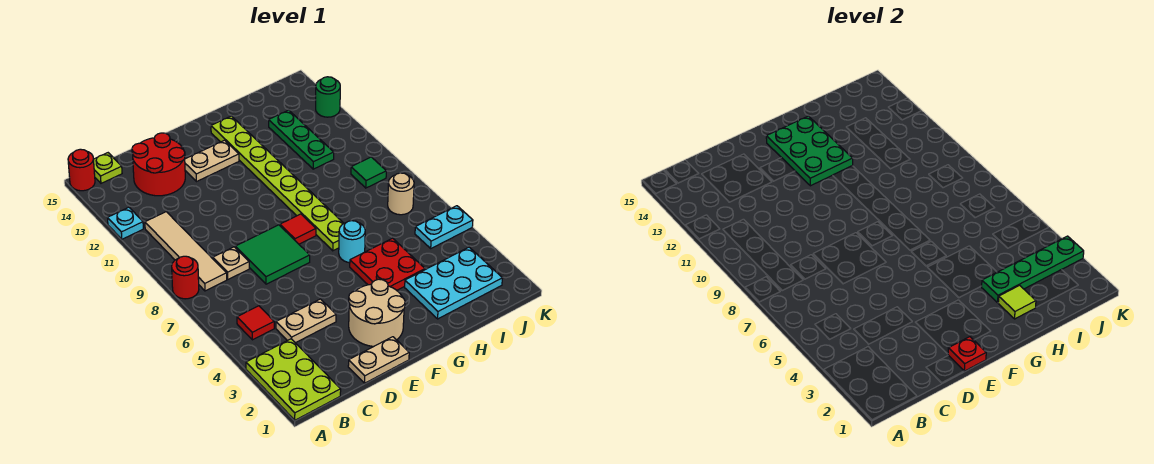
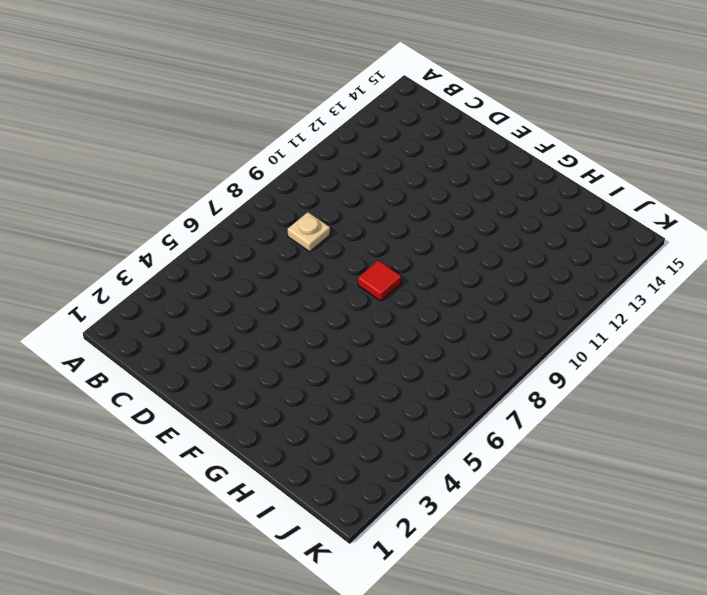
none -> lime 2x3 plate [246,339,341,420]
none -> red 1x1 round brick [172,256,199,299]
none -> cyan 1x1 plate [108,207,143,239]

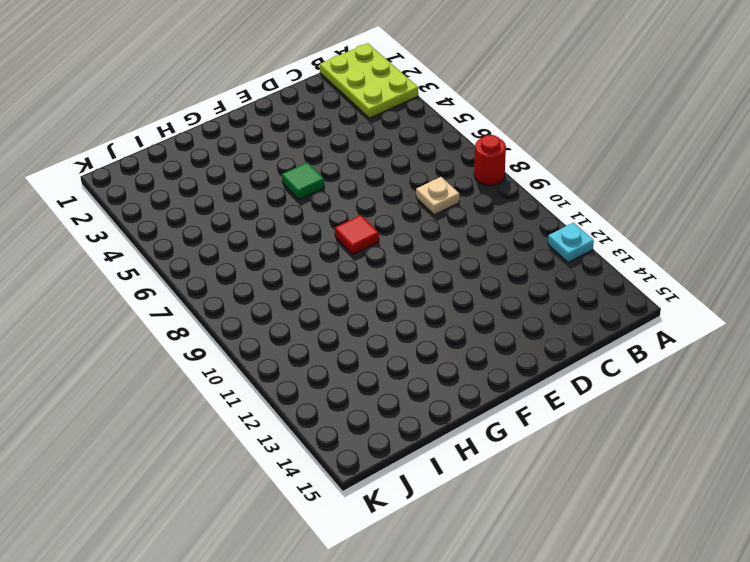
green 1x1 tile [282,162,325,200] -> green 1x1 tile moved to [351,157,386,188]
none -> red 1x1 round brick [68,149,95,191]
none -> red 1x1 tile [237,306,274,340]
none -> tan 1x4 tile [145,212,227,291]

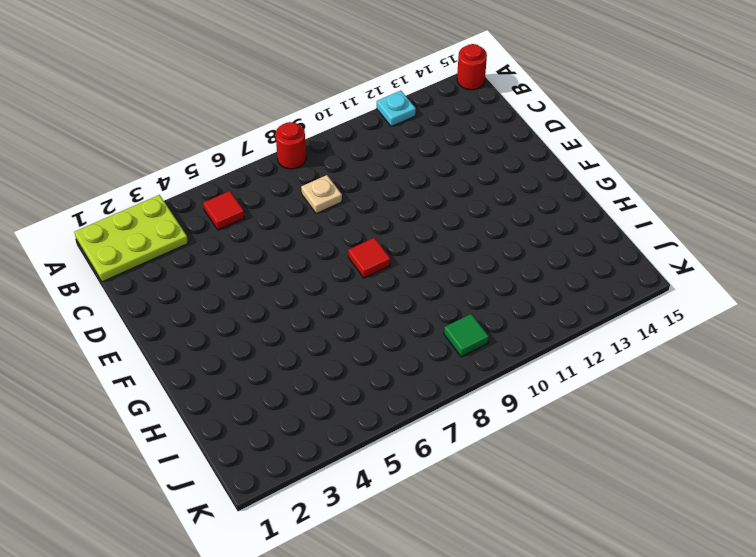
none -> tan 1x4 tile [145,212,227,291]
none -> lime 1x1 plate [93,153,122,183]
none -> tan 1x2 plate [276,299,336,343]

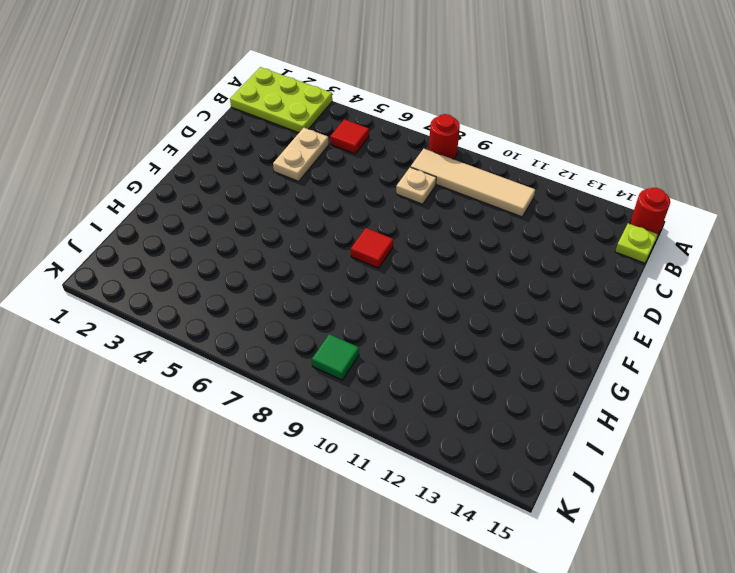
none -> cyan 1x1 plate [108,207,143,239]
none -> red 2x2 round brick [132,133,185,196]
none -> tan 1x2 plate [348,337,409,383]

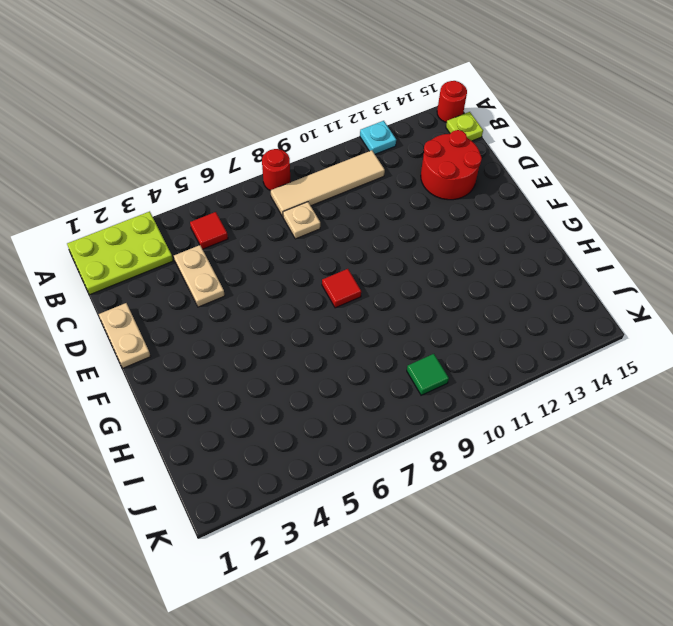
none -> green 2x2 tile [235,225,310,284]
none -> tan 2x2 round brick [349,279,405,346]
none -> tan 1x2 plate [185,140,239,181]

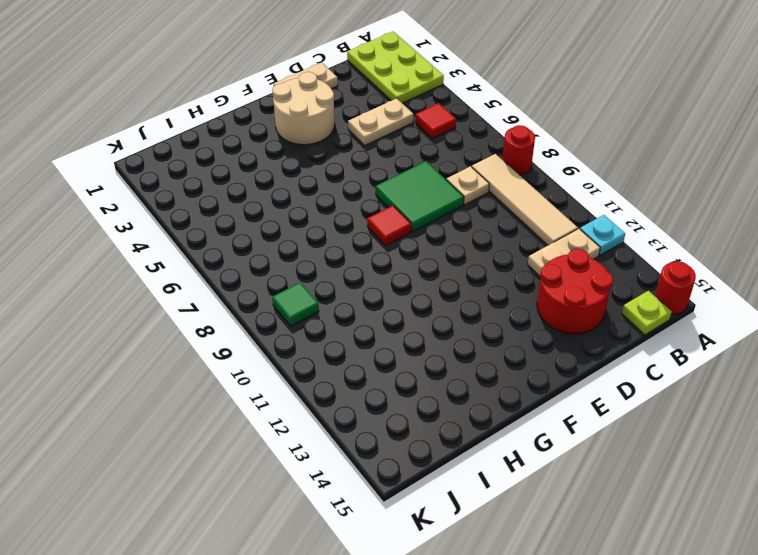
tan 1x2 plate [528,229,600,276] -> tan 1x2 plate moved to [185,140,239,181]
none -> red 2x2 plate [350,238,425,290]
none -> cyan 1x1 round brick [339,221,365,263]
none -> lime 1x8 plate [211,116,344,251]

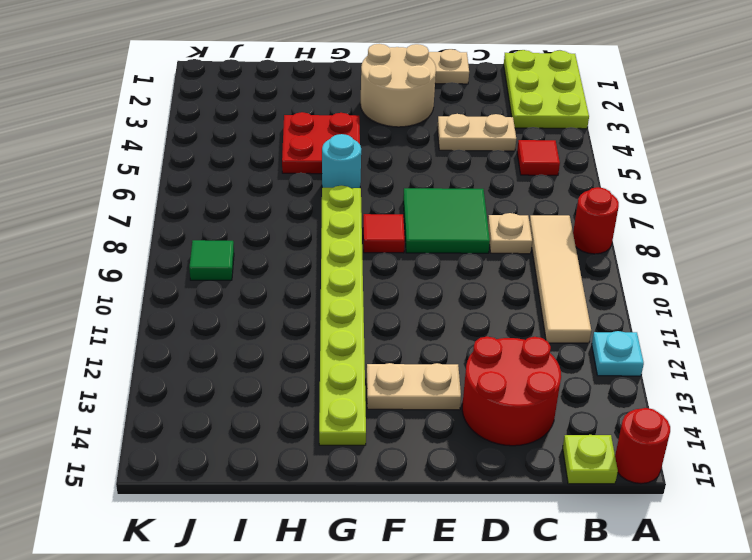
none -> cyan 2x3 plate [405,247,502,319]
none -> green 1x3 plate [269,110,334,169]
none -> cyan 1x2 plate [415,206,473,248]

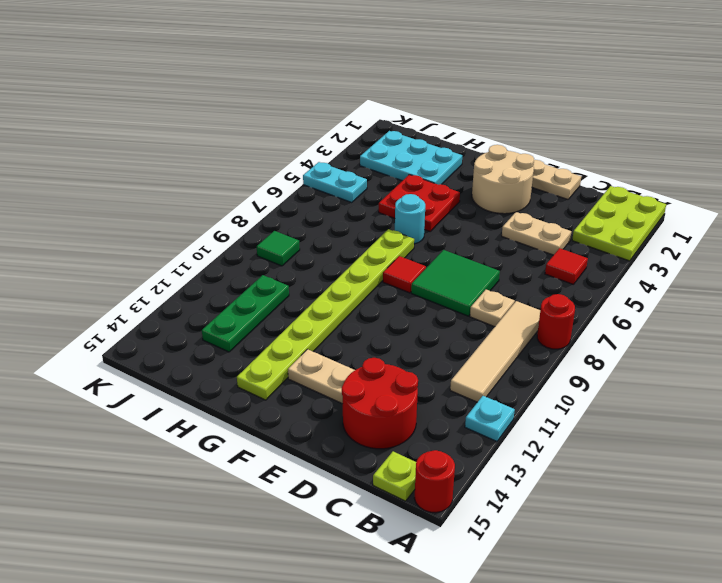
none -> tan 1x1 round brick [388,173,414,215]
none -> green 1x1 round brick [316,77,340,117]
none -> red 1x1 plate [948,337,986,371]

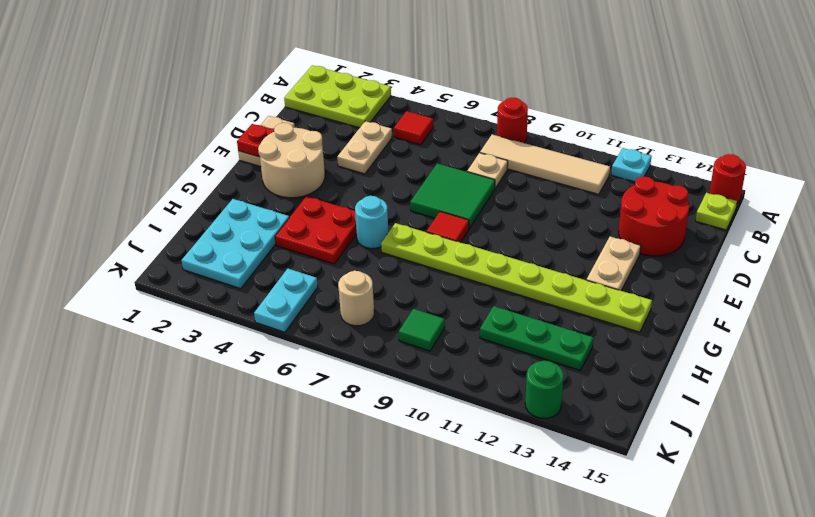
none -> green 2x3 plate [766,116,853,186]
none -> lime 1x1 tile [998,285,1036,319]
none -> green 1x4 plate [982,236,1084,303]

